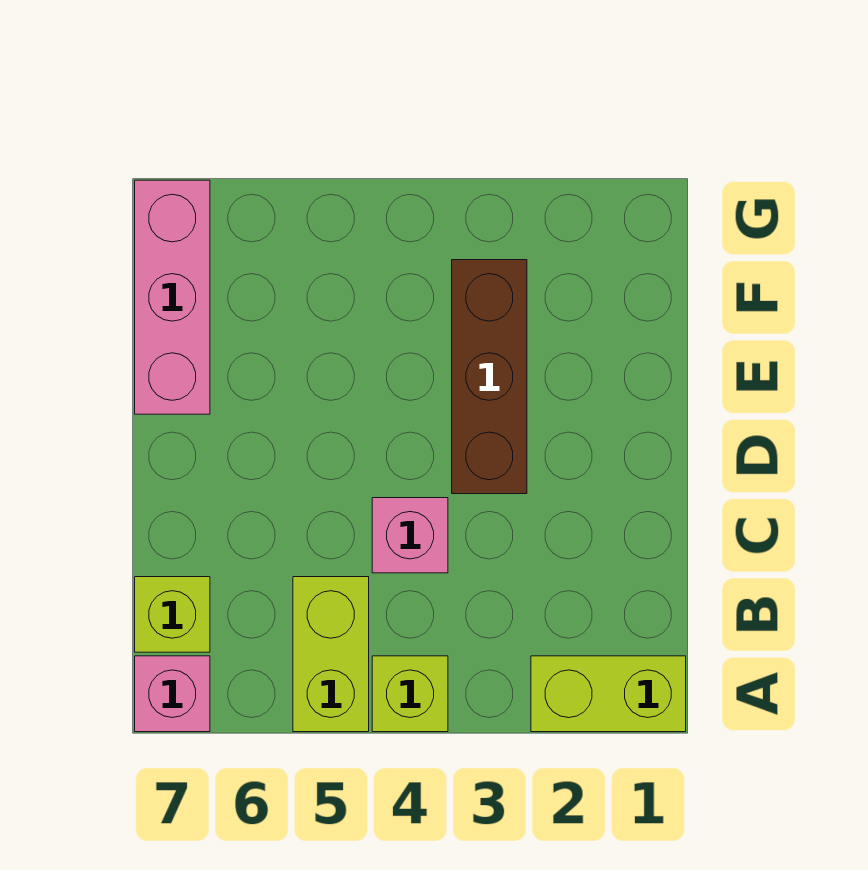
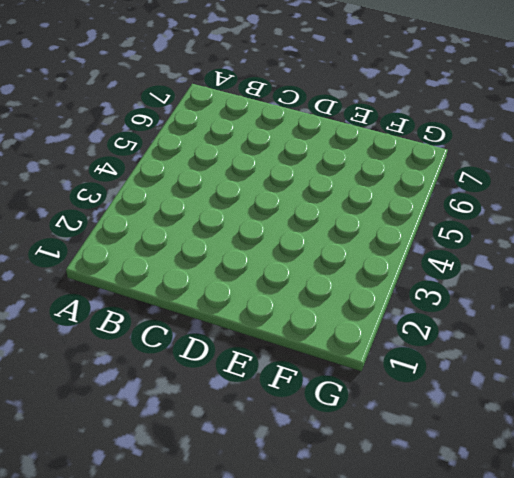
none -> lime 1x2 brick [531,656,686,732]
none -> lime 1x1 brick [372,656,448,732]

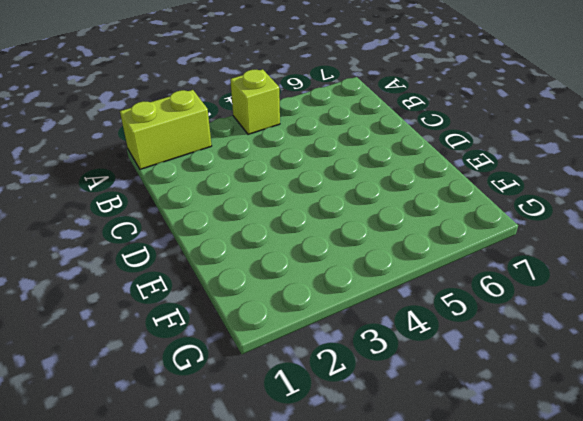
none -> lime 1x2 brick [293,577,369,732]
none -> pink 1x1 brick [135,656,210,732]

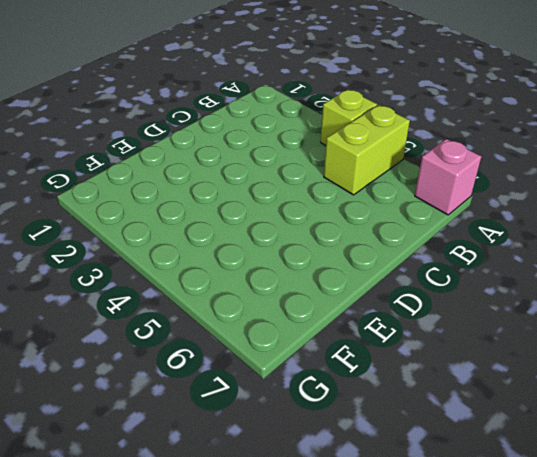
none -> lime 1x2 brick [531,656,686,732]
none -> lime 1x1 brick [135,577,210,652]

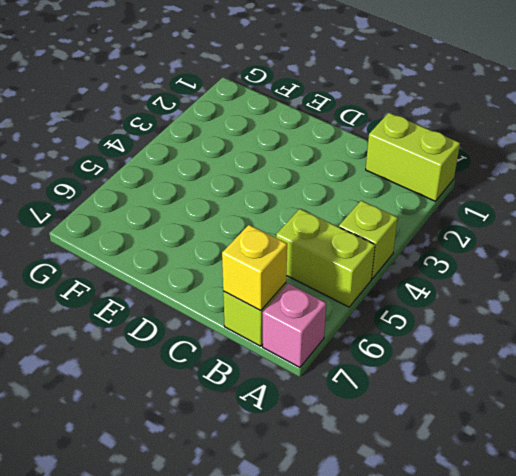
lime 1x2 brick [366,113,460,201] -> lime 1x2 brick turned to [531,656,686,732]
yellow 1x1 brick [222,225,287,310] -> none
none -> pink 1x1 brick [372,498,448,573]
none -> brown 1x3 brick [452,260,527,494]

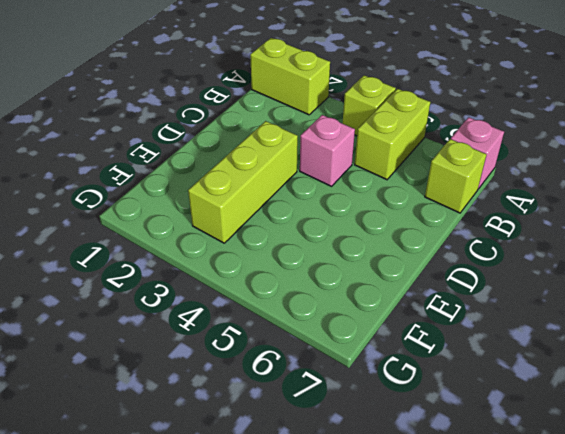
lime 1x3 brick [188,121,298,243] -> brown 1x3 brick [452,260,527,494]
none -> pink 1x3 brick [135,180,210,414]

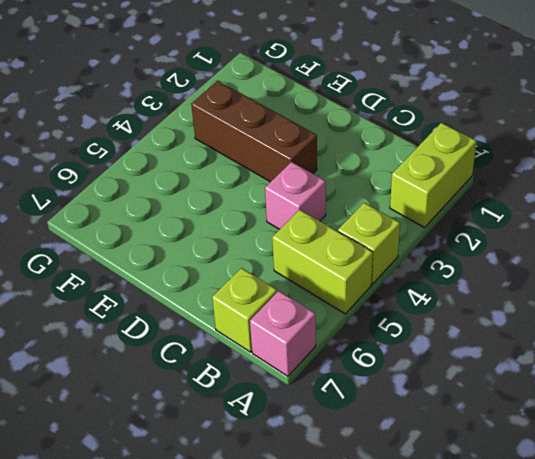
none -> pink 1x3 brick [135,180,210,414]

